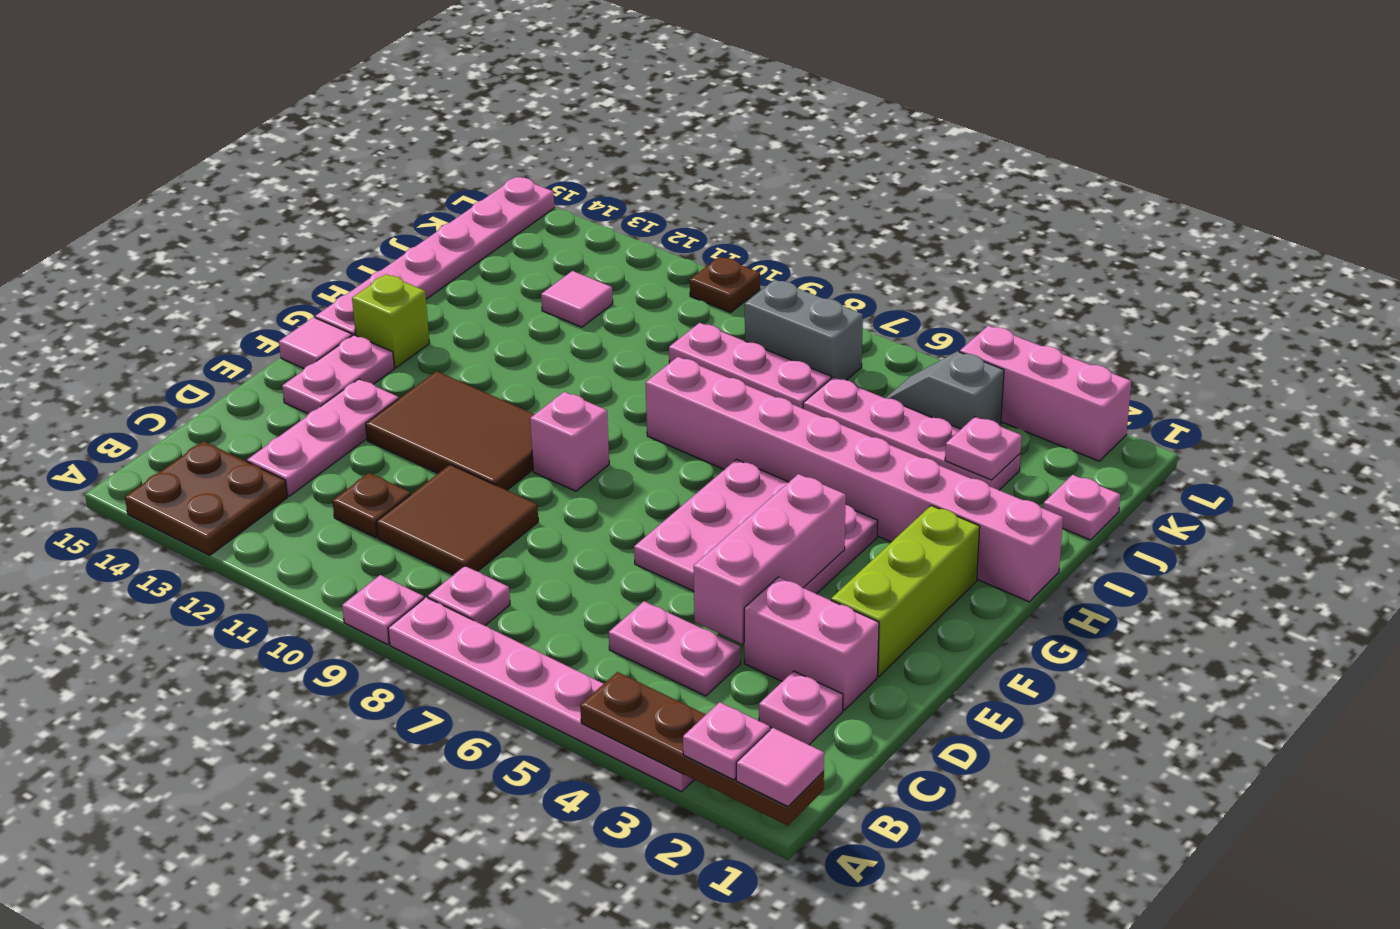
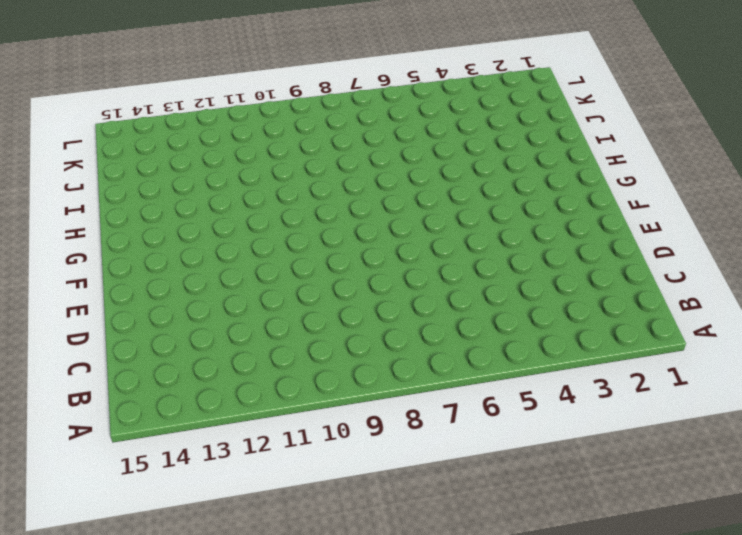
none -> pink 1x6 plate [388,597,694,792]
none -> pink 1x1 plate [342,575,424,644]
none -> brown 2x2 plate [125,441,287,555]
none -> pink 1x1 plate [428,566,510,626]

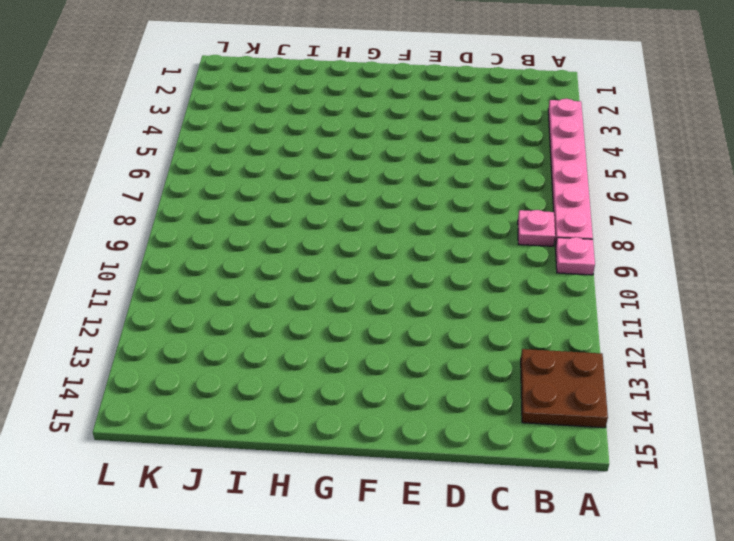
none -> pink 1x1 plate [759,671,843,745]
none -> pink 1x2 plate [609,601,740,696]
none -> brown 2x2 tile [376,465,538,575]
none -> brown 1x1 plate [333,473,411,538]

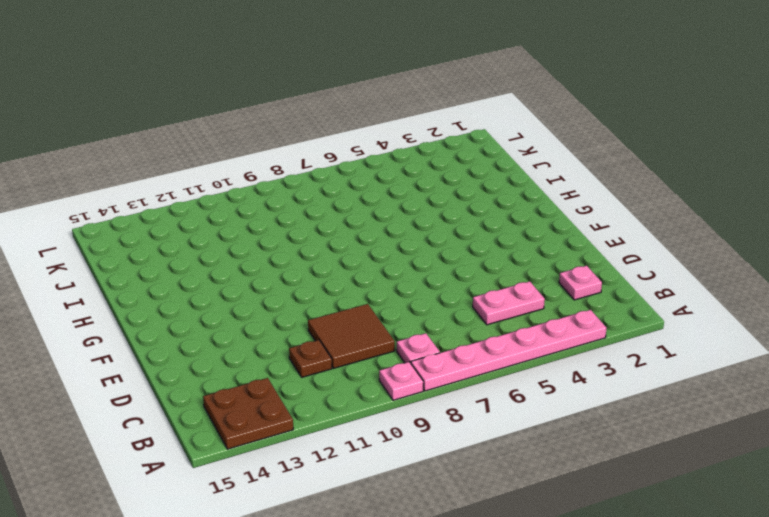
none -> pink 1x3 plate [247,379,399,496]
none -> pink 1x2 brick [744,577,879,710]
none -> lime 1x3 brick [831,505,980,676]
none -> pink 3x3 plate [634,460,878,594]

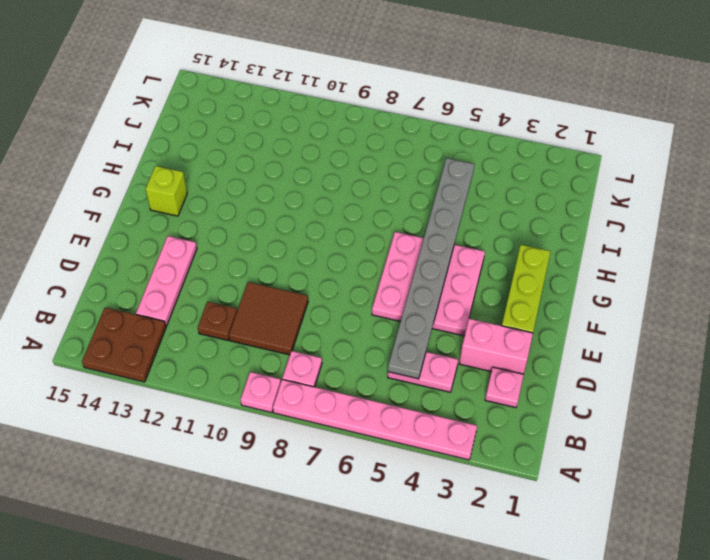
grey 1x8 plate [388,158,474,379] -> none
none -> brown 2x3 tile [366,371,535,490]
none -> pink 1x2 plate [282,335,394,414]
none -> pink 1x1 brick [530,392,609,491]
none -> pink 1x1 tile [279,317,352,368]

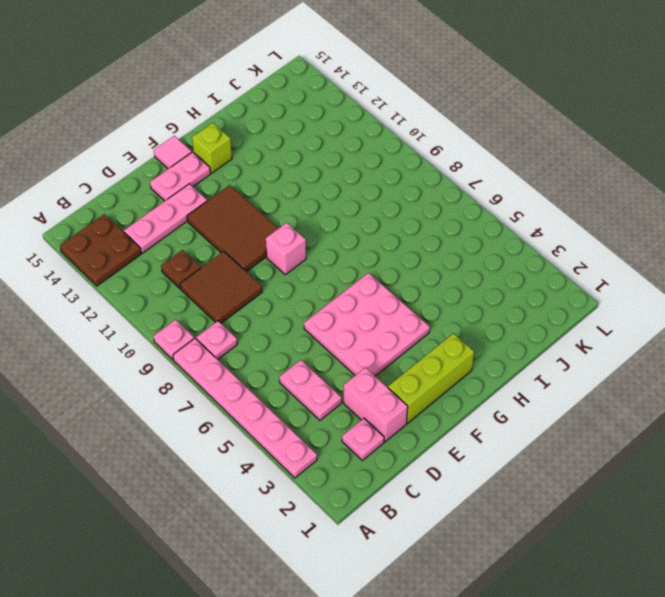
none -> pink 1x6 plate [315,177,554,336]
none -> pink 1x8 brick [646,357,1063,602]
none -> pink 1x1 plate [1043,475,1120,540]
none -> pink 1x4 plate [803,377,1021,490]

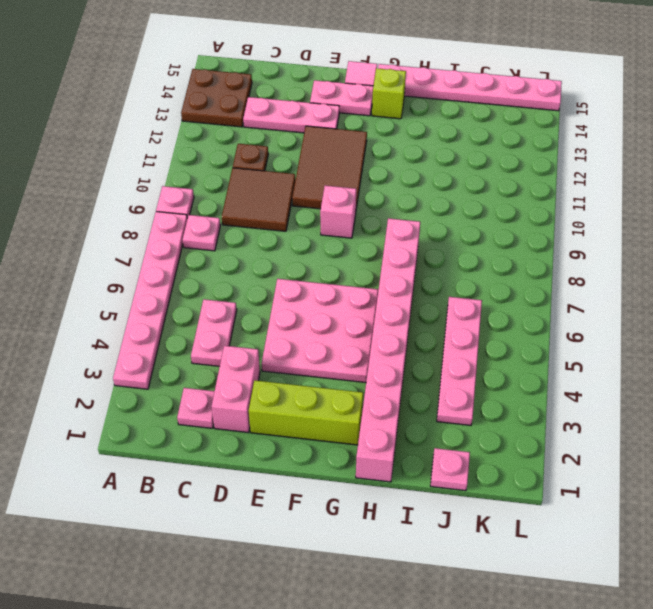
none -> pink 1x3 plate [669,323,831,408]
none -> pink 1x1 tile [541,271,613,327]
none -> grey 1x2 slope [886,351,1004,429]
none -> grey 1x2 brick [745,280,863,380]

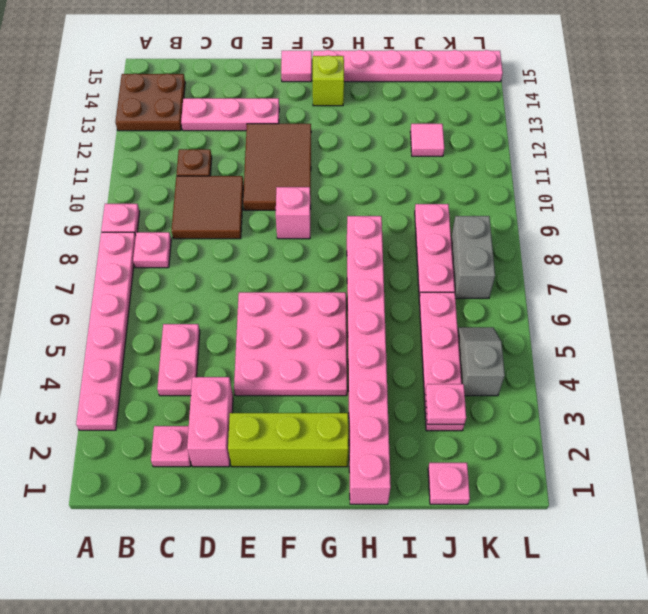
none -> pink 1x2 plate [282,335,394,414]
none -> pink 1x3 brick [960,326,1131,461]
none -> brown 1x1 plate [690,257,760,313]
none -> brown 1x4 plate [580,672,824,826]

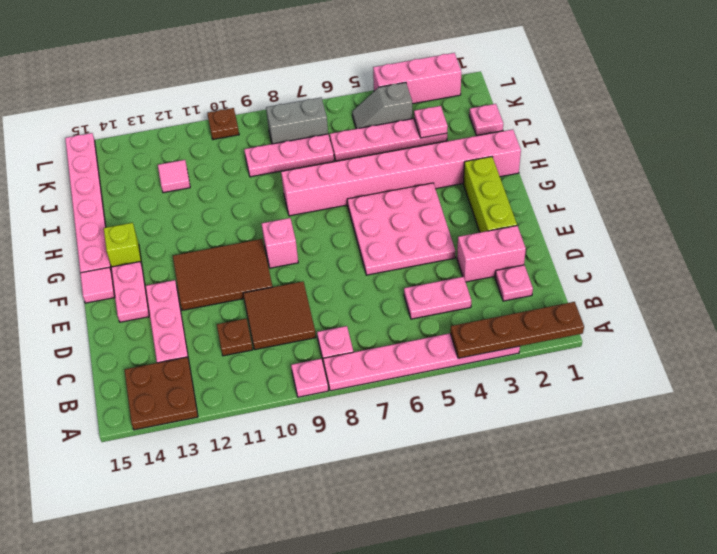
none -> pink 1x3 brick [694,474,846,644]
none -> pink 1x1 tile [736,728,824,806]
none -> pink 1x1 plate [683,702,770,780]

